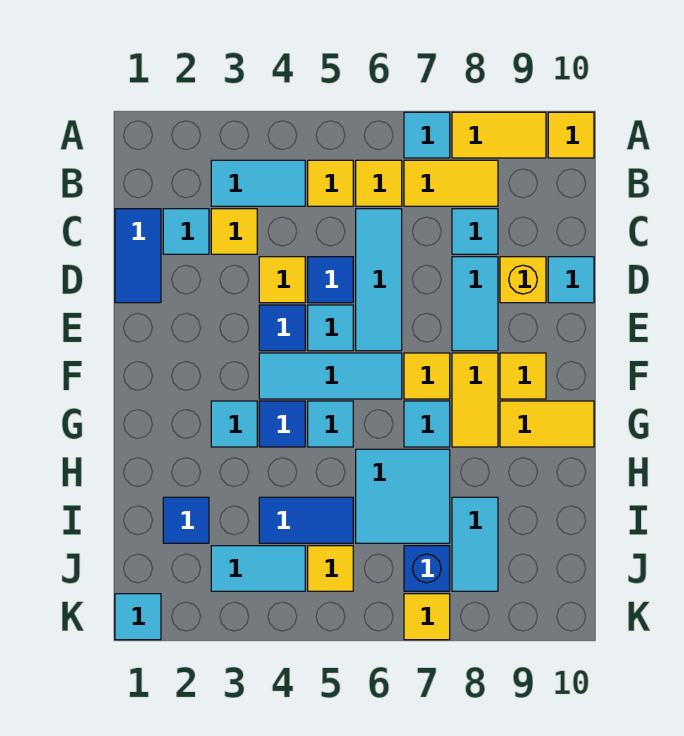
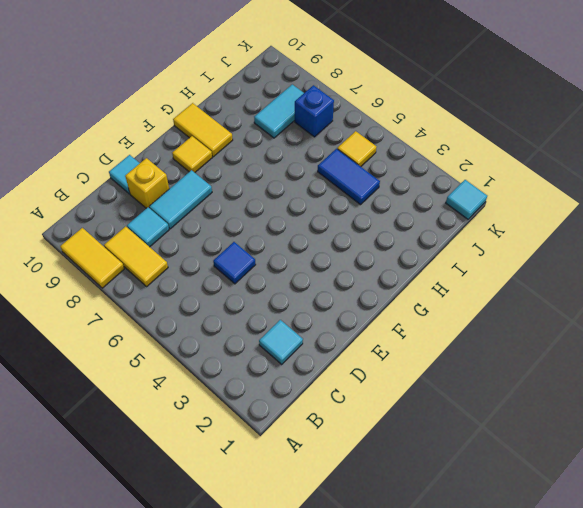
none -> cyan 1x1 tile [404,112,450,158]
none -> yellow 1x1 tile [548,112,594,158]
none -> cyan 1x2 tile [211,160,305,206]
none -> yellow 1x1 tile [308,160,353,206]

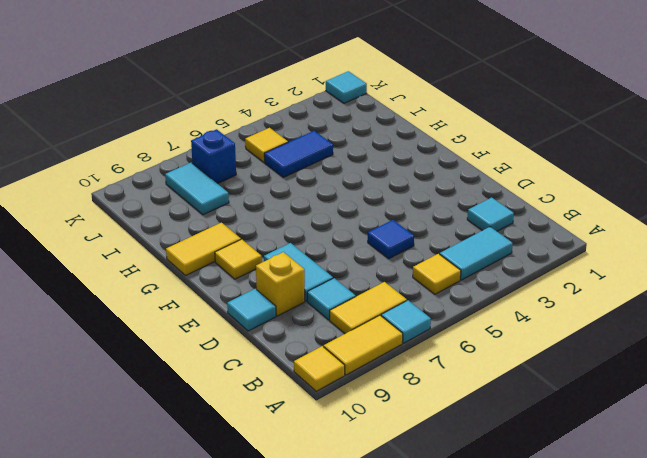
none -> yellow 1x1 tile [356,160,402,206]
none -> blue 1x2 tile [115,209,161,303]
none -> yellow 1x1 tile [211,209,257,254]
none -> cyan 1x3 tile [356,209,402,351]

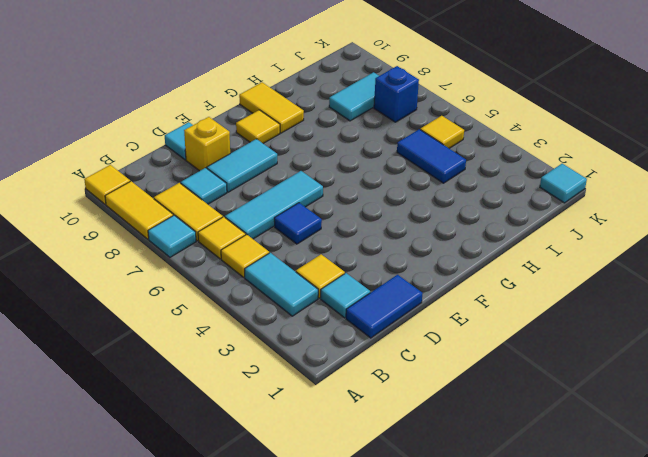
none -> yellow 1x1 tile [259,257,305,303]
none -> blue 1x1 tile [259,305,305,351]
none -> cyan 1x1 tile [308,305,353,351]
none -> cyan 1x3 tile [259,353,402,399]

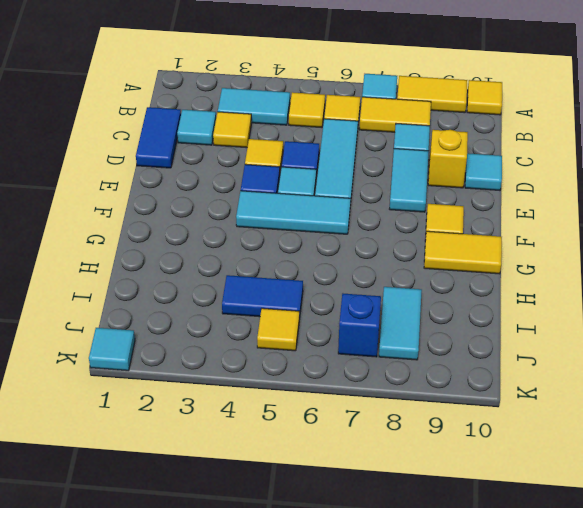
none -> yellow 1x1 tile [404,353,450,399]
none -> yellow 1x2 tile [452,353,498,447]
none -> cyan 1x1 tile [211,401,257,447]
none -> blue 1x1 tile [259,401,305,447]

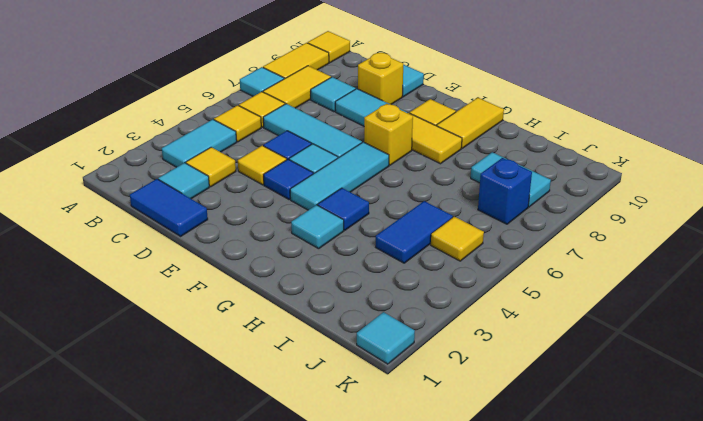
yellow 1x1 brick [364,104,413,165] -> yellow 1x1 tile [404,353,450,399]
none -> cyan 1x1 tile [308,401,353,447]
none -> cyan 1x1 tile [404,401,450,447]
none -> cyan 2x2 tile [356,449,450,543]
none -> blue 1x1 tile [163,497,209,543]

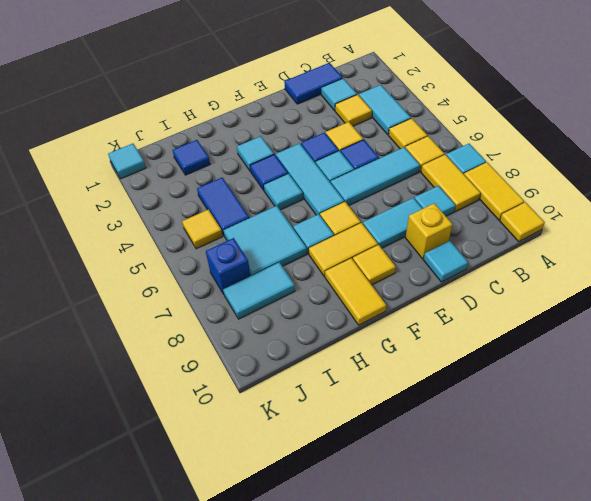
none -> cyan 1x2 tile [211,546,305,591]
none -> yellow 1x1 tile [404,594,450,640]

